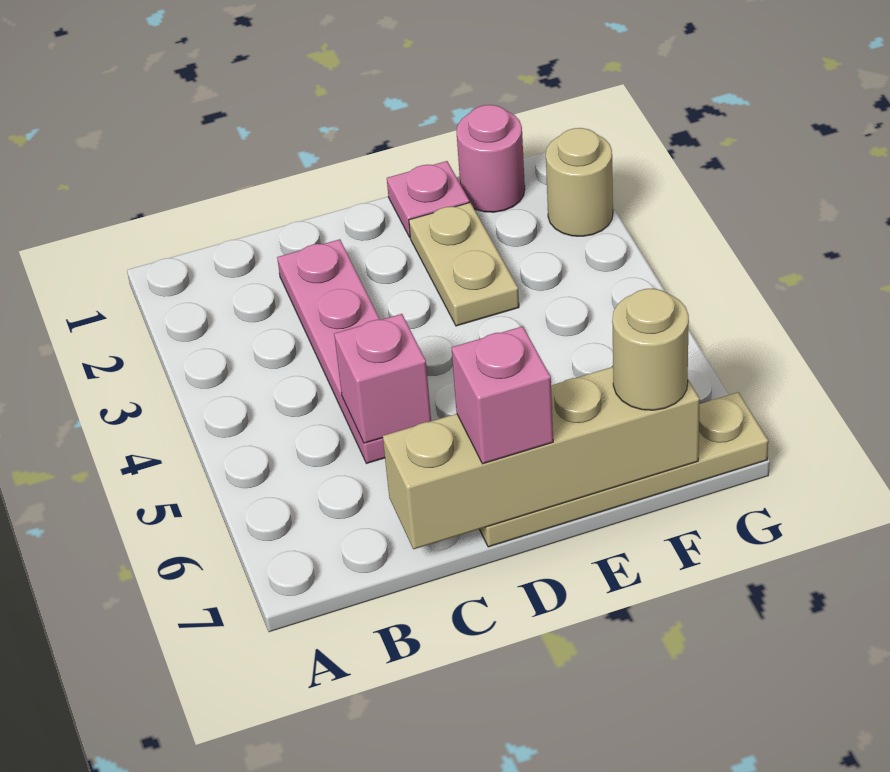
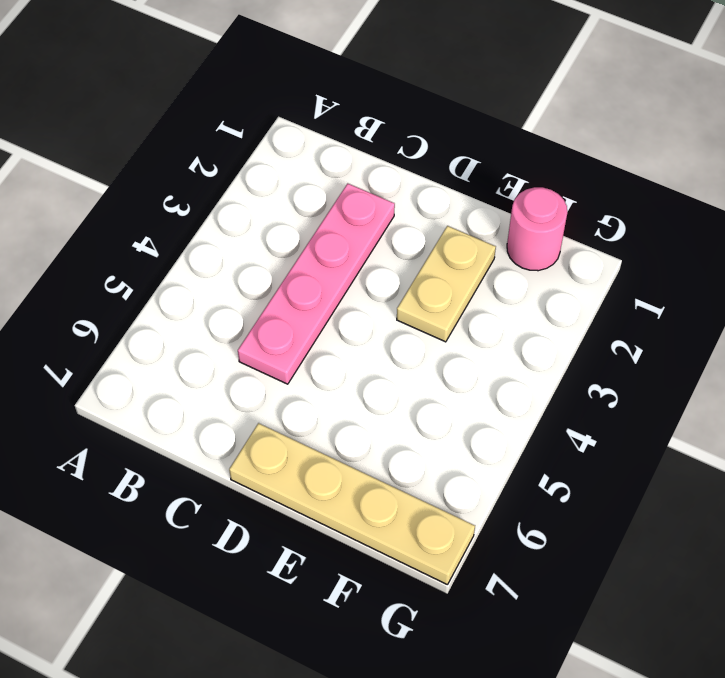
none -> pink 1x1 plate [387,161,469,237]
none -> tan 1x1 round brick [546,128,613,236]

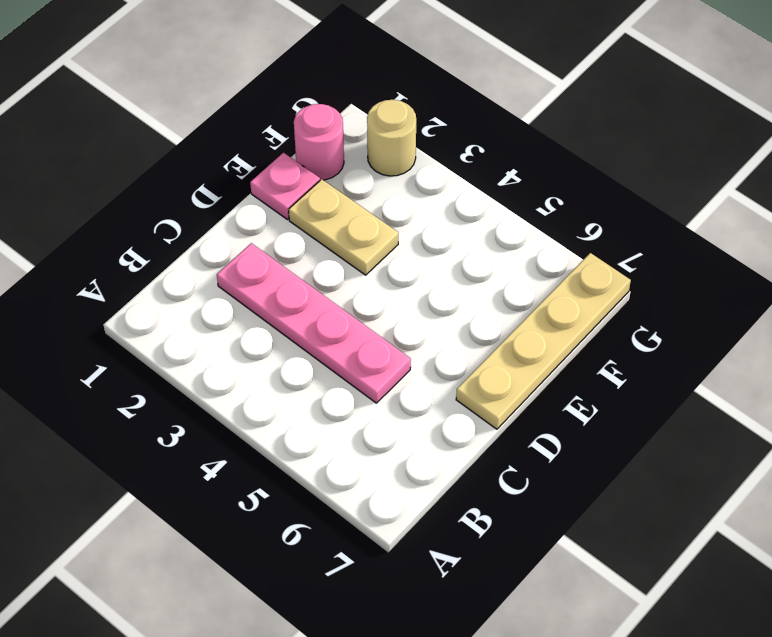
none -> pink 1x1 brick [334,314,431,443]
none -> tan 1x4 brick [383,367,700,549]

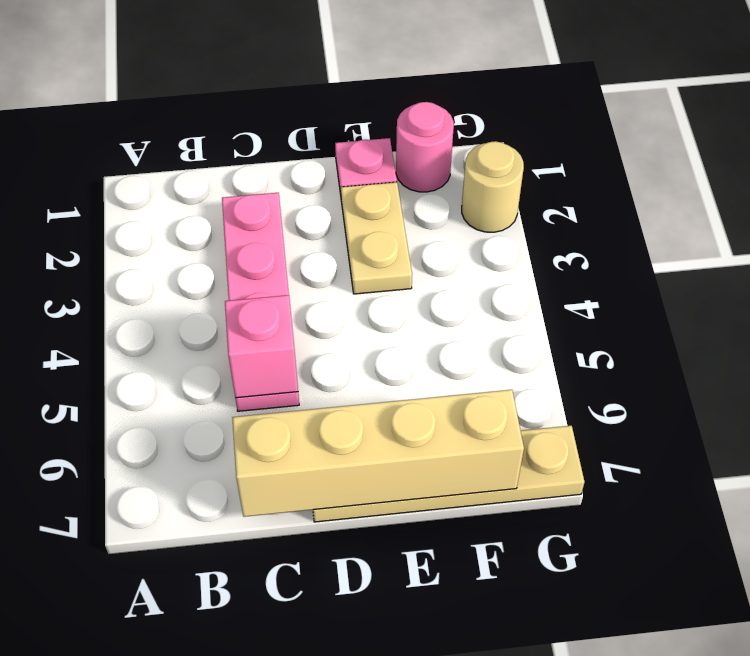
none -> pink 1x1 brick [452,326,553,464]
none -> tan 1x1 round brick [612,289,689,410]

